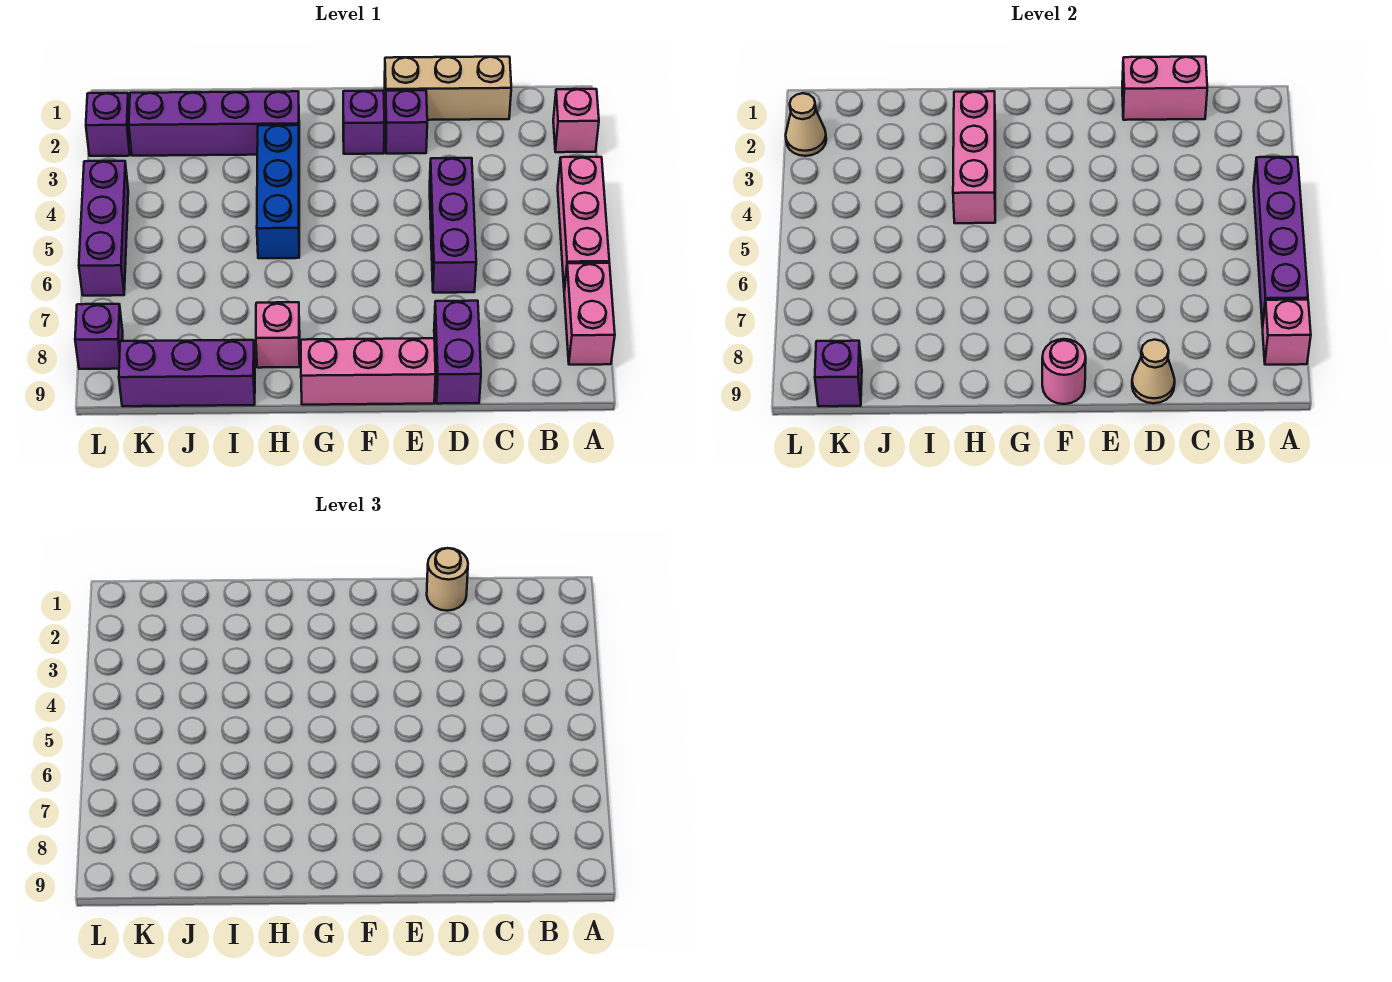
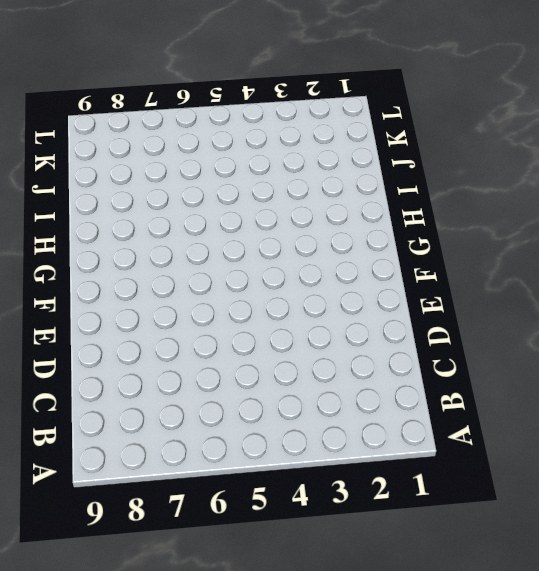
none -> pink 1x1 brick [553,89,599,152]
none -> pink 1x3 brick [558,157,609,290]
none -> pink 1x2 brick [564,263,615,365]

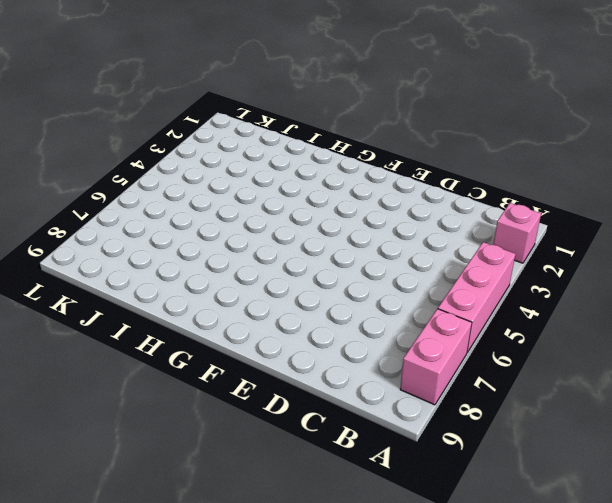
none -> tan 1x3 brick [385,57,511,120]
none -> purple 1x3 brick [430,158,476,293]
none -> purple 1x2 brick [434,301,481,404]

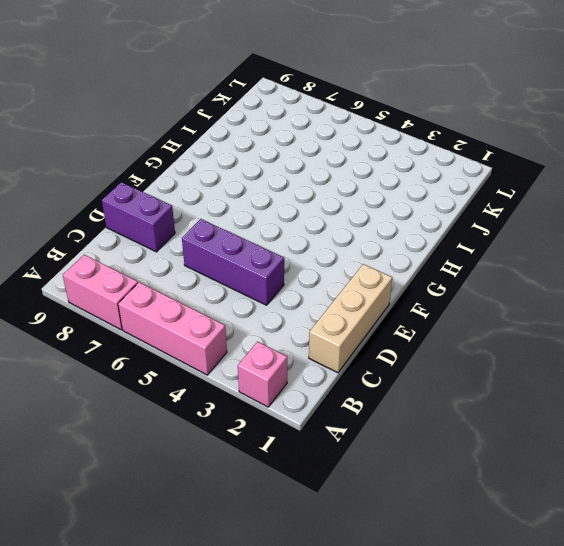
none -> purple 1x1 brick [385,90,427,154]
none -> pink 1x3 brick [301,338,436,405]
none -> purple 1x1 brick [343,91,384,154]

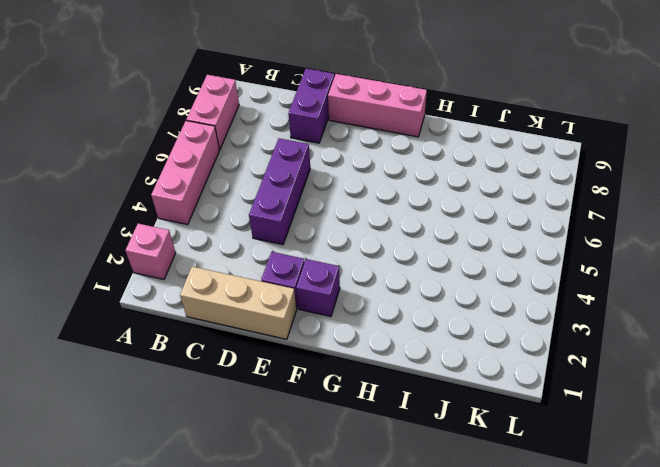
none -> purple 1x4 brick [129,91,299,156]
none -> blue 1x3 brick [257,125,299,258]
none -> pink 1x1 brick [256,302,300,368]

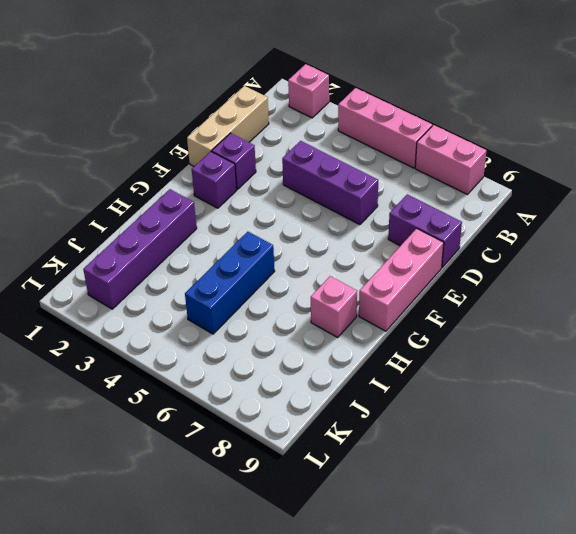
blue 1x3 brick [185,232,275,334] -> blue 1x3 brick turned to [257,125,299,258]
none -> purple 1x3 brick [119,340,255,406]
none -> purple 1x1 brick [86,93,130,156]
none -> purple 1x3 brick [79,161,128,296]

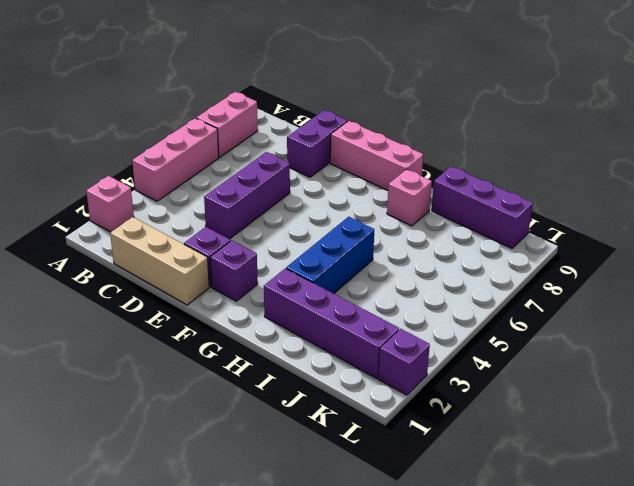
none -> purple 1x3 brick [79,161,128,296]
none -> purple 1x1 brick [75,304,123,369]
none -> purple 1x4 brick [1254,157,1308,328]

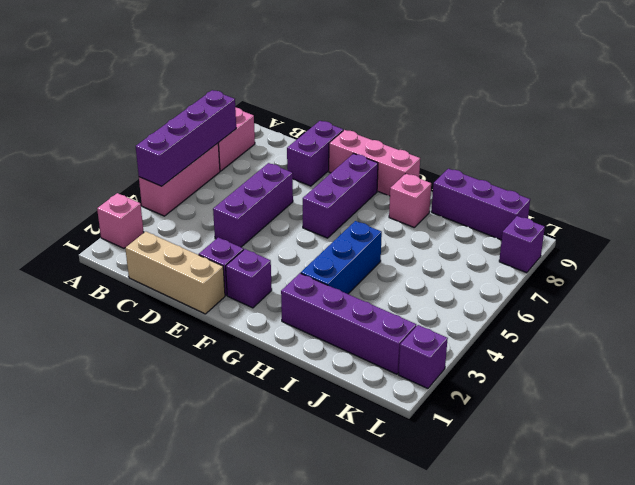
purple 1x3 brick [303,154,378,238] -> purple 1x3 brick moved to [79,161,128,296]
none -> pink 1x1 brick [1263,300,1311,365]
none -> pink 1x2 brick [1122,57,1207,120]
none -> tan 1x1 cone [1132,340,1175,403]

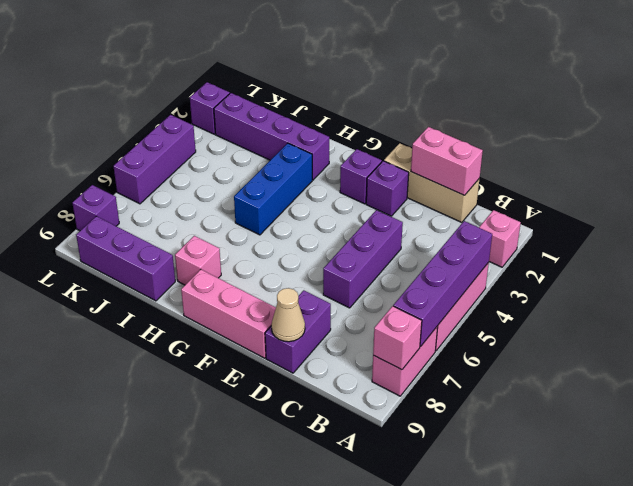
none -> pink 1x1 round brick [1042,339,1086,404]
none -> pink 1x3 brick [953,91,995,223]
none -> purple 1x1 brick [815,341,862,406]

